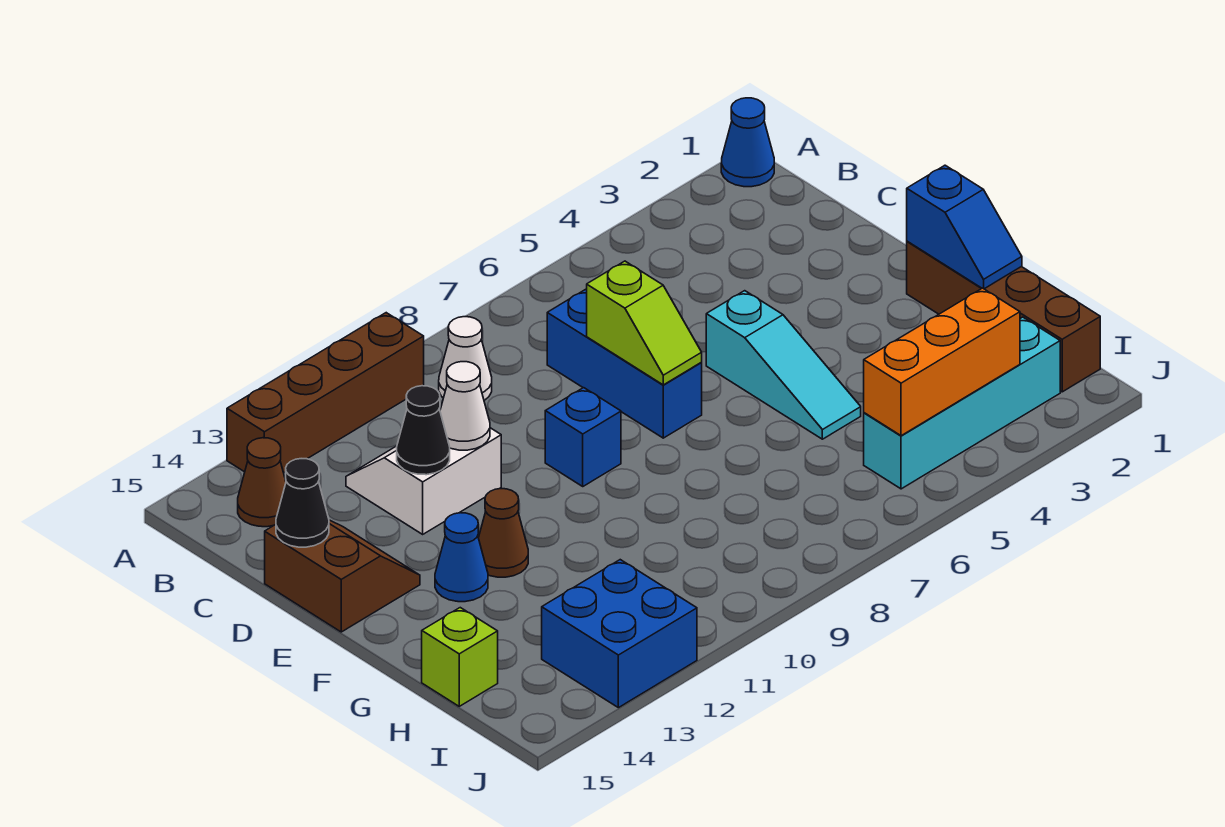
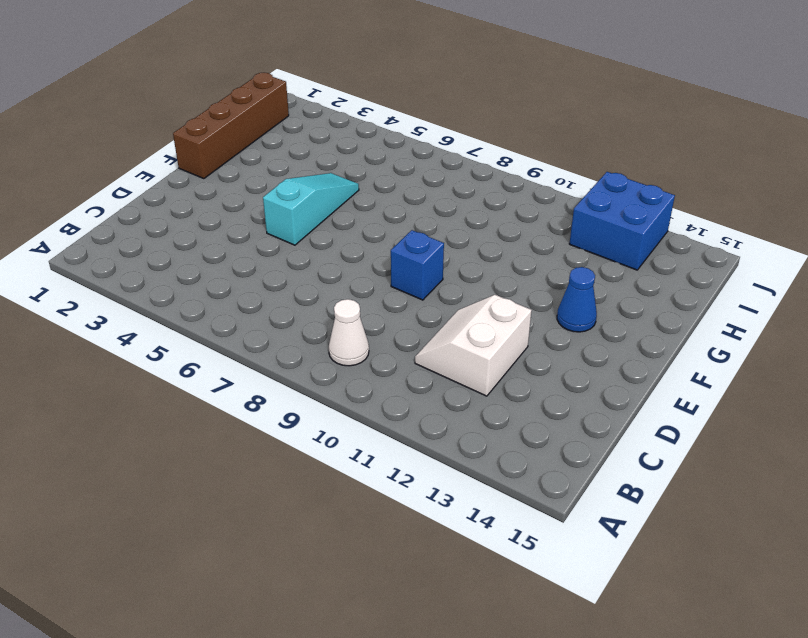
white 2x2 slope [415,295,532,396] -> white 2x2 slope turned to [346,428,501,534]
none -> blue 1x1 cone [721,98,774,187]
none -> brown 1x4 brick [227,313,424,473]
none -> brown 1x1 cone [238,438,286,527]

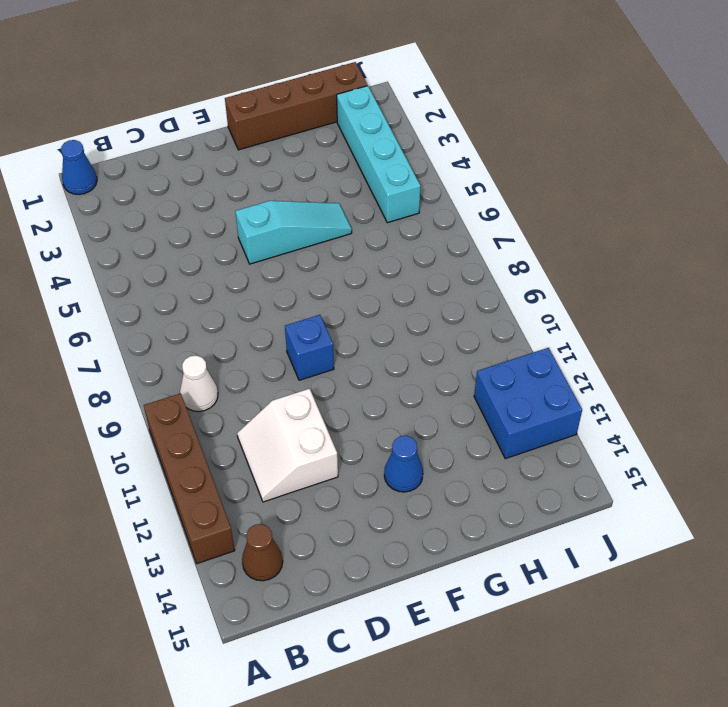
none -> blue 1x3 brick [547,290,702,438]
none -> brown 2x2 slope [265,520,420,632]
none -> brown 1x1 cone [479,489,528,577]

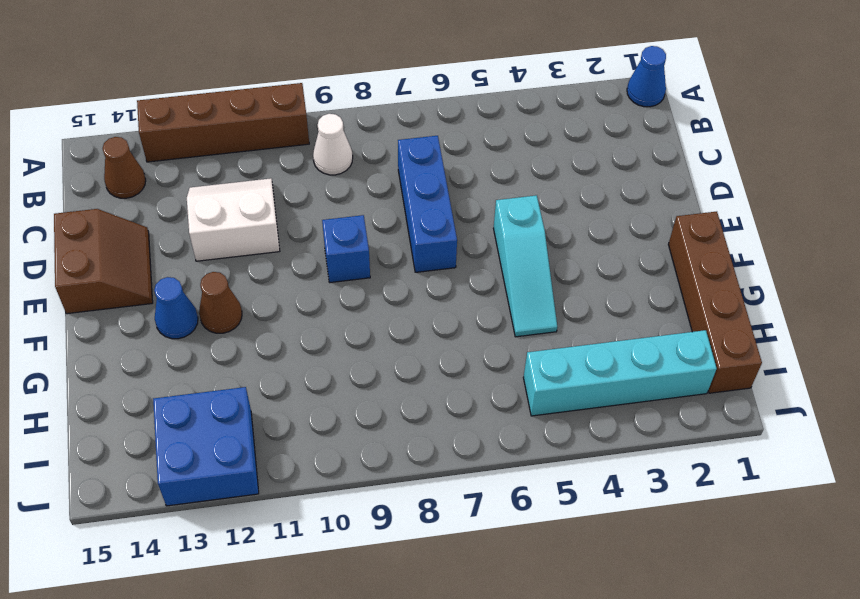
none -> lime 1x1 brick [422,608,498,706]
none -> lime 1x2 slope [587,261,702,385]
none -> white 1x1 cone [440,362,490,450]

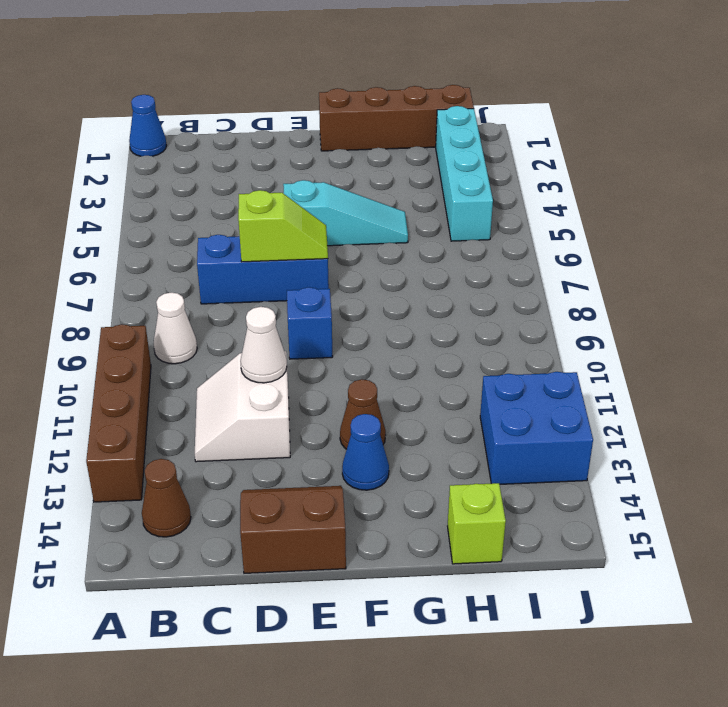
none -> black 1x1 cone [397,386,450,475]
none -> black 1x1 cone [276,459,329,547]
none -> blue 1x2 slope [907,165,1022,289]

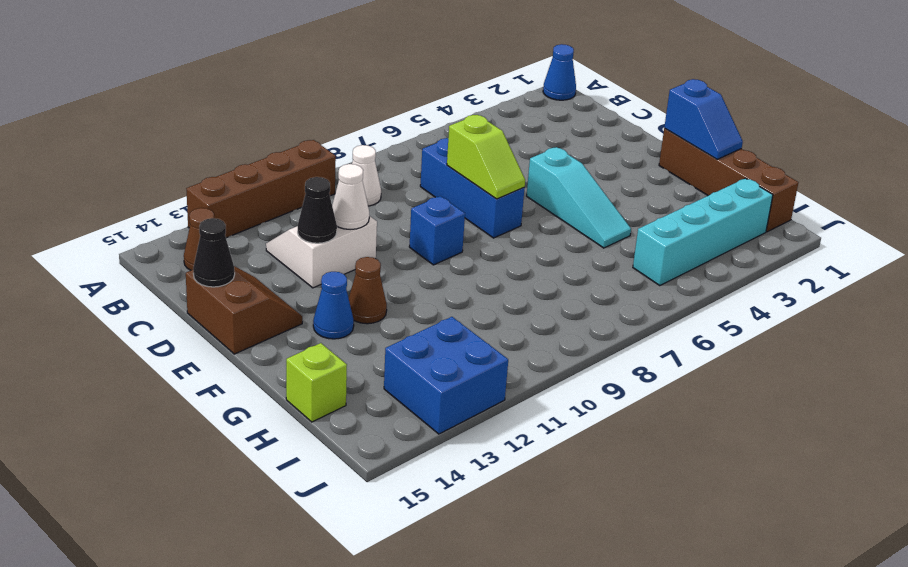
none -> orange 1x3 brick [864,288,1020,436]

